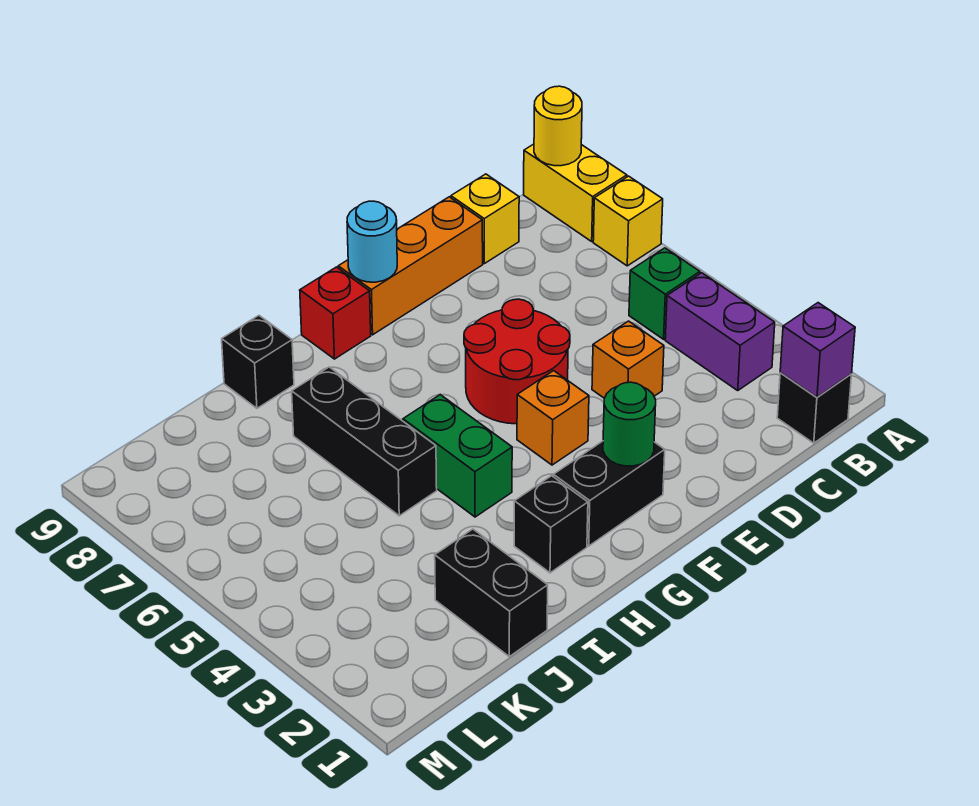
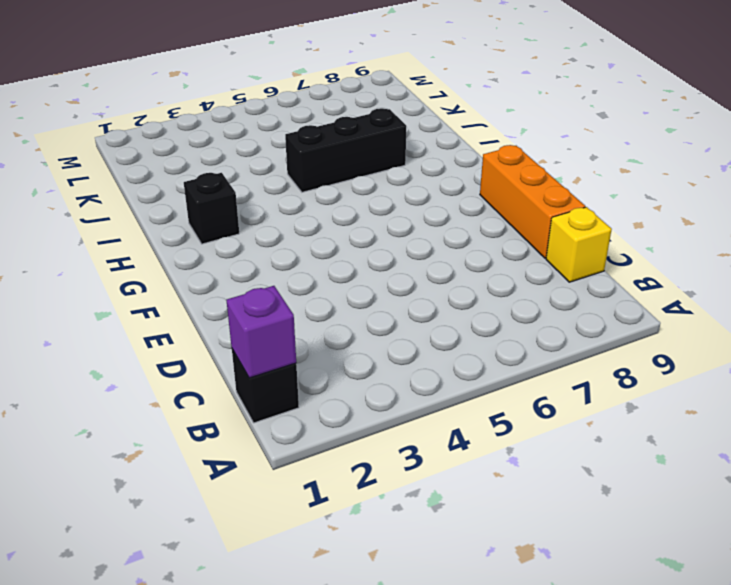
none -> yellow 1x1 brick [593,176,663,266]
none -> yellow 1x2 brick [524,144,627,241]
none -> purple 1x2 brick [665,273,775,390]

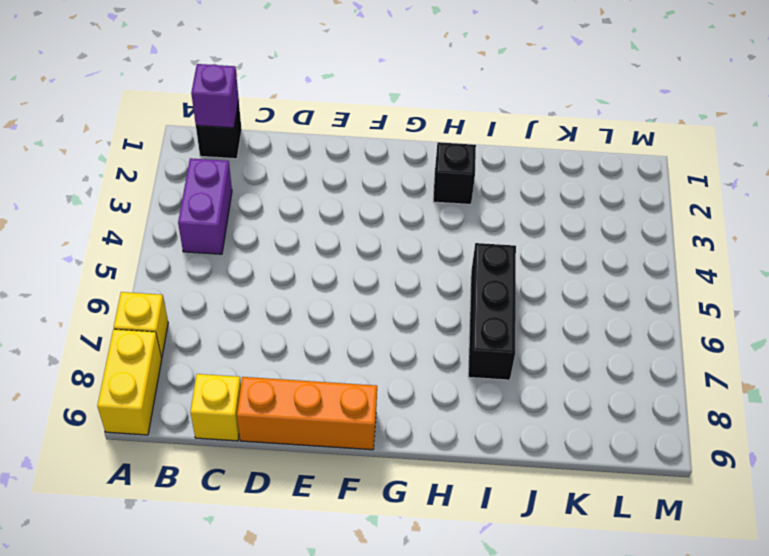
none -> green 1x1 brick [629,248,700,339]
none -> orange 1x1 brick [592,321,664,398]
none -> red 2x2 round brick [464,299,570,424]

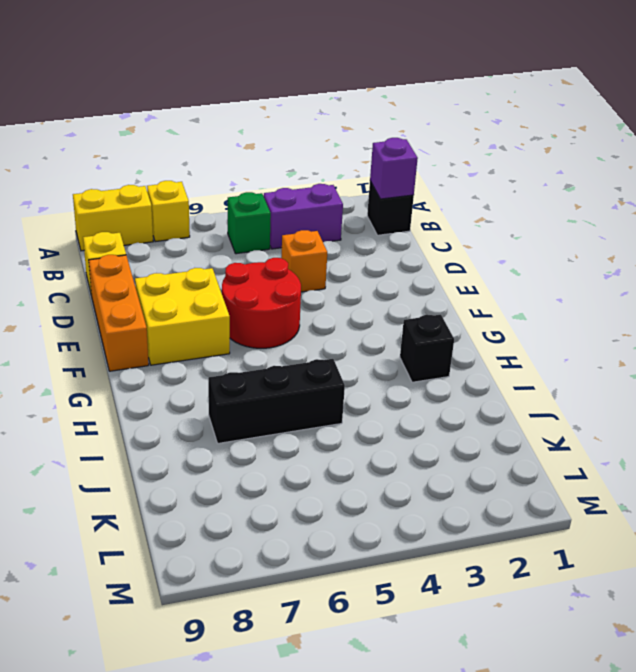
yellow 2x2 brick [135,268,230,365] -> none
none -> black 1x2 brick [554,441,665,546]
none -> orange 1x1 brick [517,371,589,465]
none -> red 1x1 brick [300,267,371,359]

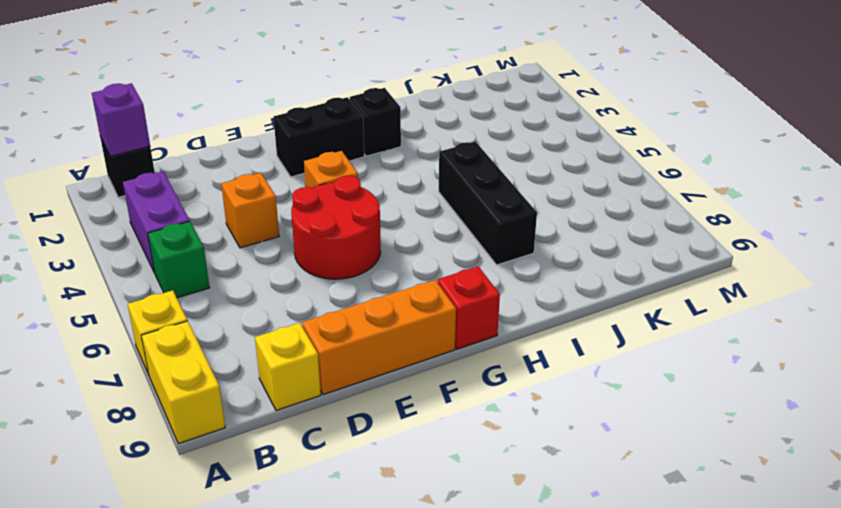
none -> green 1x2 brick [403,395,512,517]
none -> black 1x1 brick [222,316,294,408]
none -> black 1x2 brick [435,529,548,656]

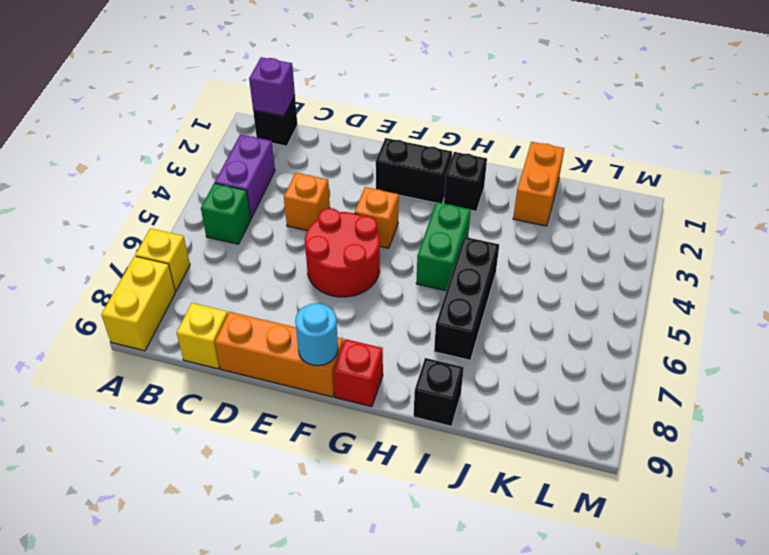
orange 1x2 brick [513,142,564,226] -> black 1x2 brick [435,529,548,656]
none -> yellow 1x1 round brick [534,86,582,166]
none -> green 1x1 round brick [603,382,656,466]

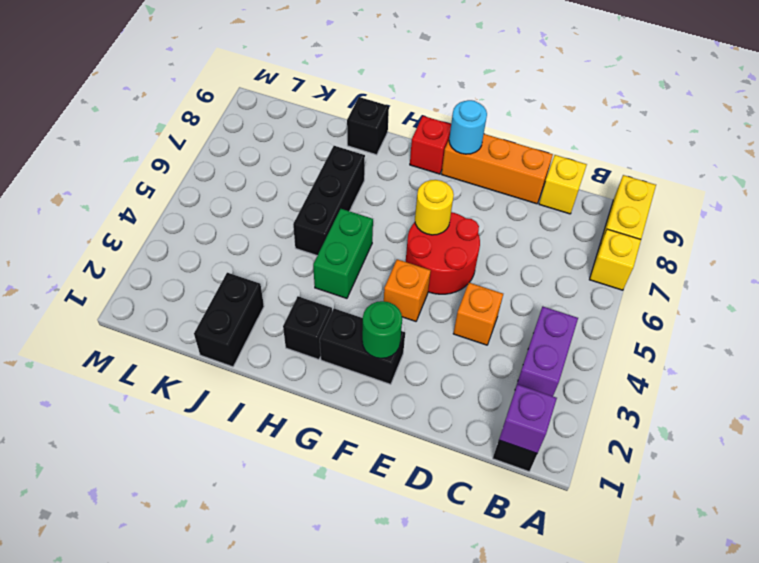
yellow 1x1 round brick [415,180,454,235] -> yellow 1x1 round brick moved to [534,86,582,166]
none -> green 1x1 brick [629,248,700,339]

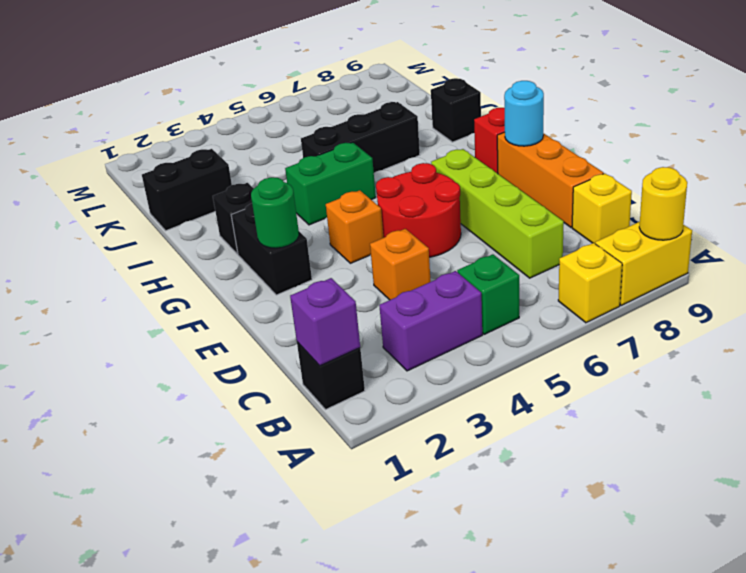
lime 1x4 brick [431,149,564,278] -> none

